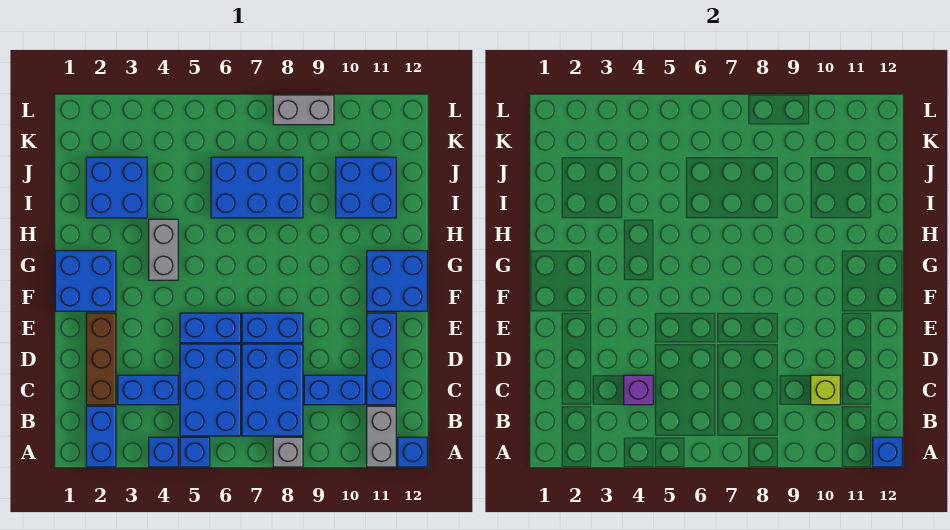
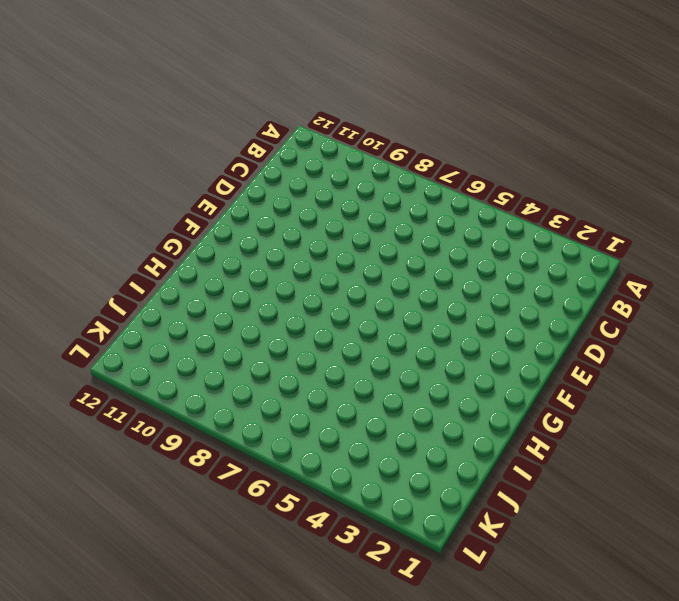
none -> blue 1x2 brick [86,406,116,467]
none -> blue 1x1 brick [149,437,178,467]
none -> blue 1x1 brick [180,437,210,467]

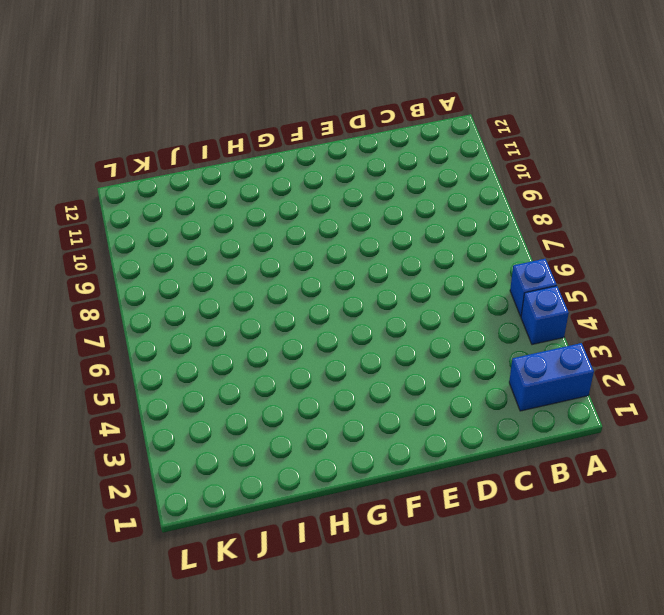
none -> grey 1x1 brick [273,437,303,467]
none -> grey 1x2 brick [367,406,396,467]
none -> blue 1x1 brick [398,437,427,467]

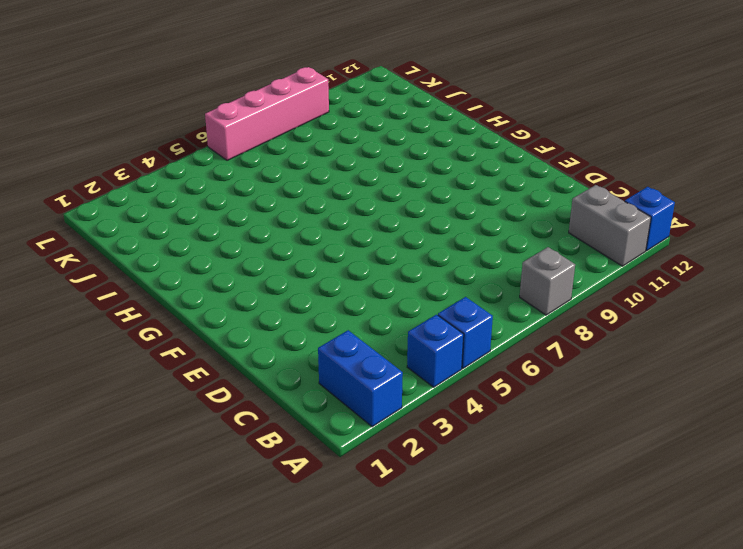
pink 1x4 brick [205,67,329,160] -> grey 1x2 brick [273,95,334,125]
none -> blue 2x3 brick [180,344,241,436]
none -> blue 2x3 brick [242,344,303,436]
none -> brown 1x3 brick [86,313,116,405]

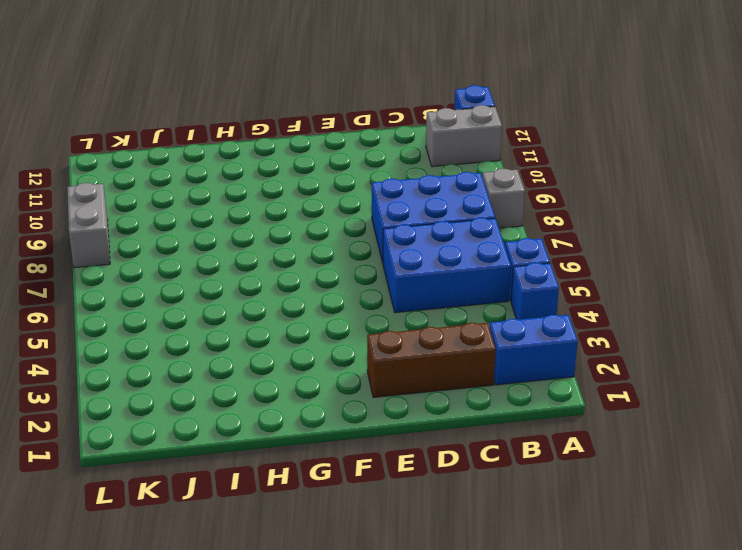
none -> blue 1x2 brick [118,375,178,405]
none -> blue 1x2 brick [304,375,365,405]
none -> blue 1x3 brick [367,313,396,405]

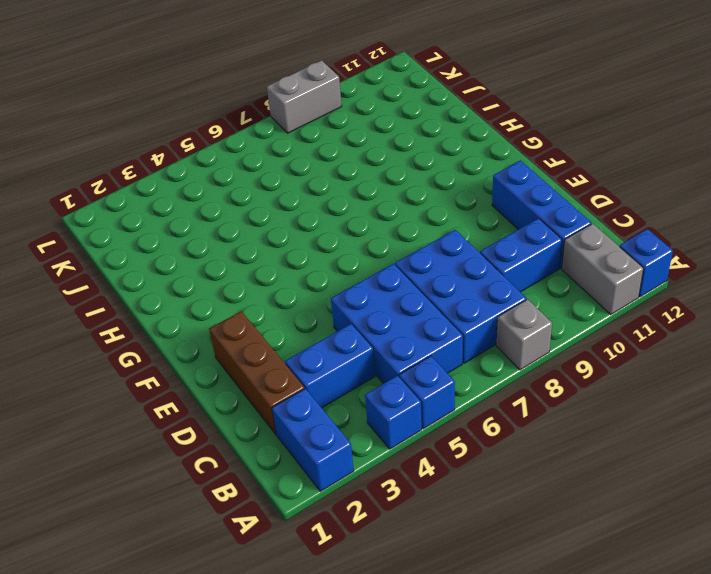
none -> blue 1x2 brick [180,313,241,343]
none -> blue 1x2 brick [242,313,303,343]
none -> blue 2x2 brick [55,251,116,311]

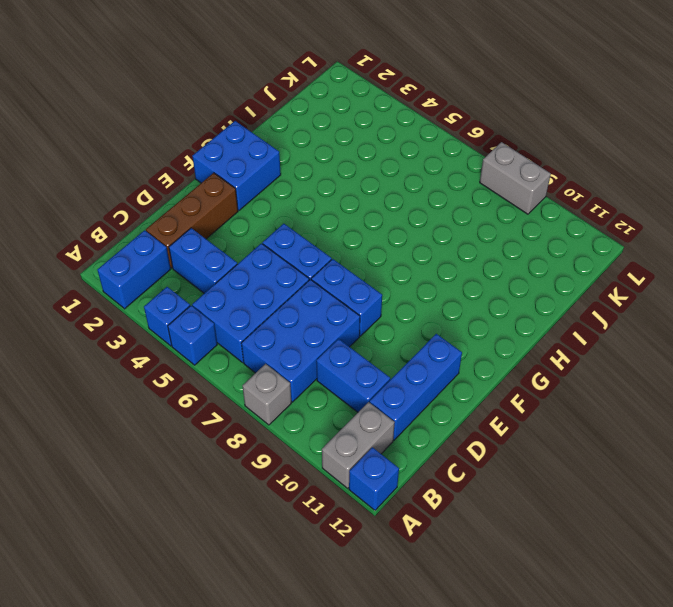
none -> blue 2x2 brick [367,251,427,311]
none -> grey 1x2 brick [149,219,178,280]
none -> blue 2x2 brick [86,157,147,218]

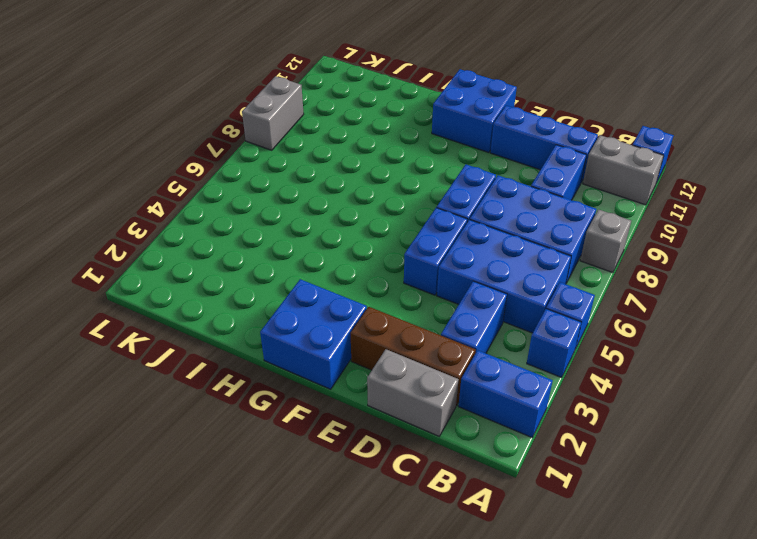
grey 1x2 brick [367,349,459,436] -> grey 1x2 brick moved to [149,219,178,280]
none -> blue 2x2 brick [86,157,147,218]
none -> blue 2x3 brick [211,157,303,218]
none -> blue 2x2 brick [336,157,396,218]

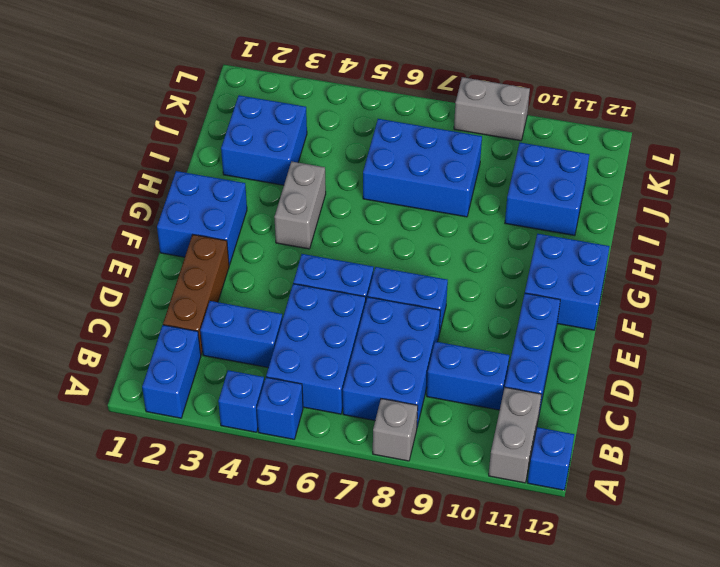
none -> blue 1x1 brick [873,437,902,467]
none -> purple 1x1 brick [624,375,653,405]
none -> lime 1x1 brick [811,375,840,405]

